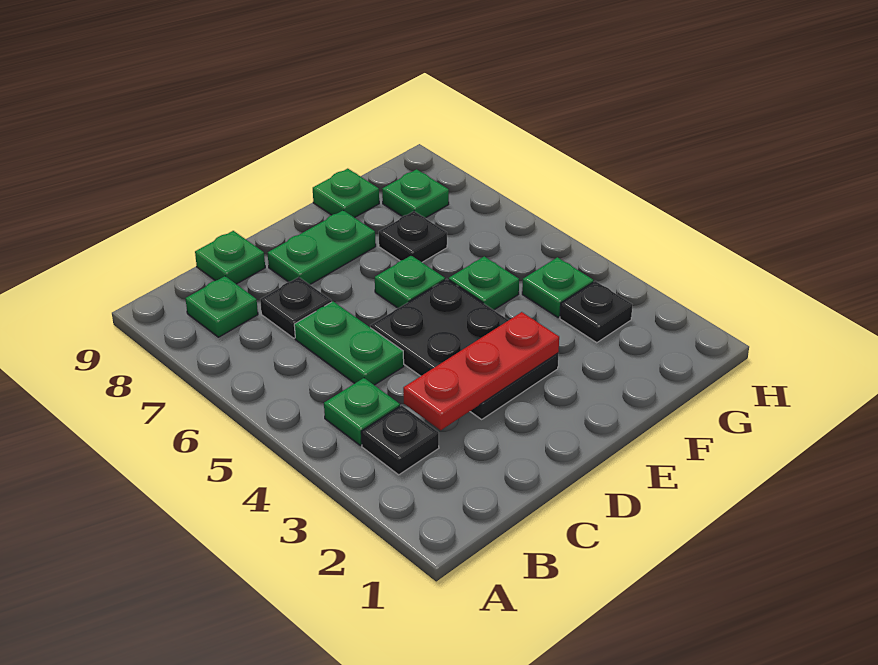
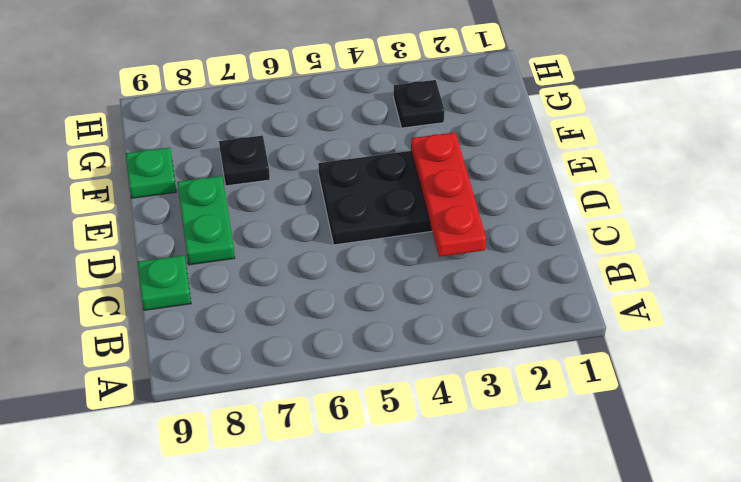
none -> black 1x1 plate [361,405,439,475]
none -> green 1x1 plate [324,378,400,445]
none -> green 1x1 plate [185,276,258,337]

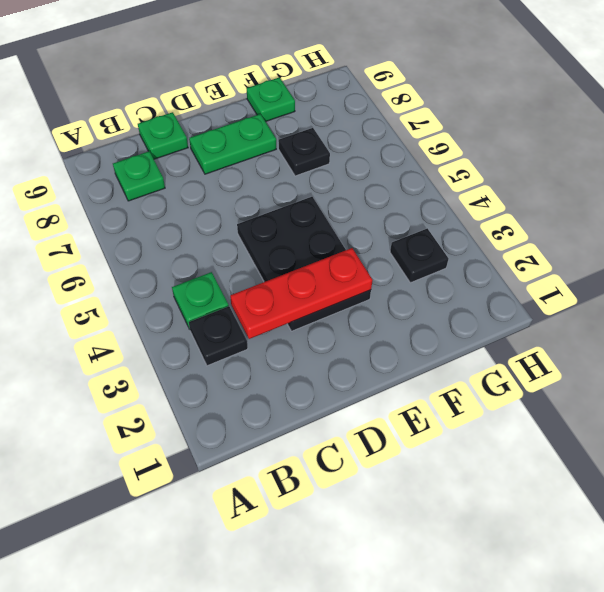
none -> green 1x2 plate [294,302,404,385]
none -> black 1x1 plate [260,277,332,338]
none -> green 1x1 plate [375,256,445,308]

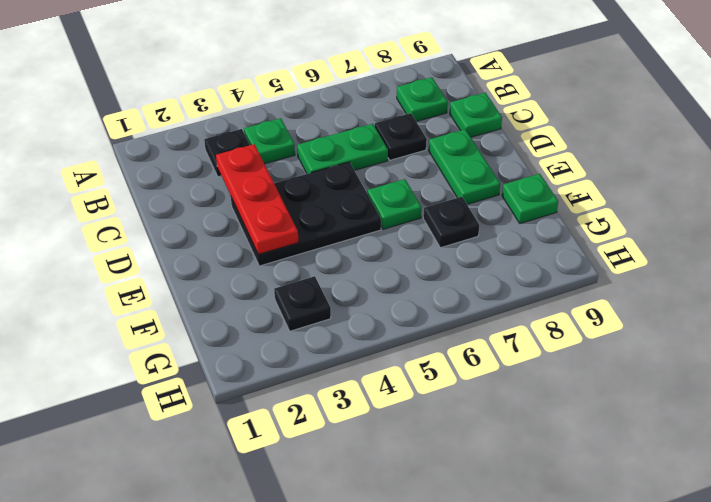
none -> green 1x1 plate [449,256,519,310]
none -> green 1x1 plate [522,257,593,317]
none -> green 1x1 plate [382,169,449,218]

